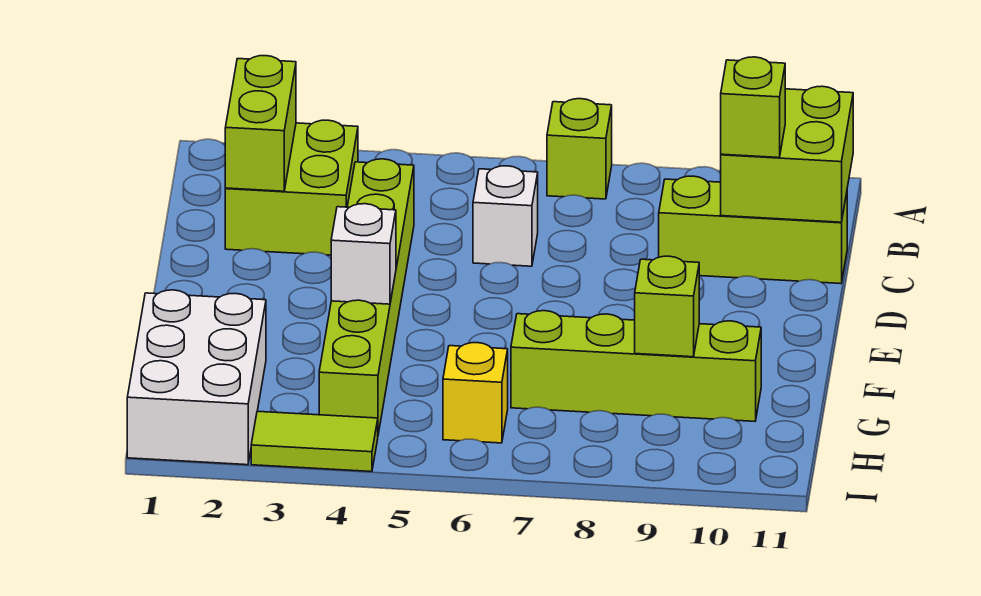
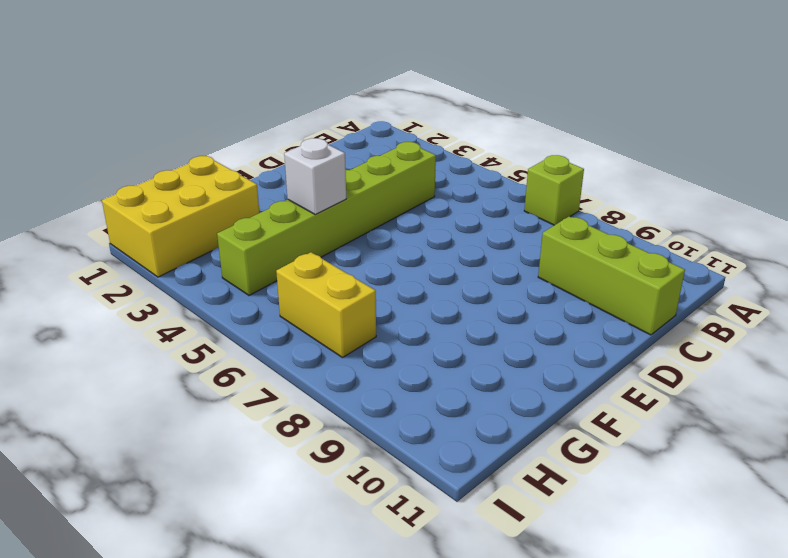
yellow 2x3 brick [102,156,259,277] -> white 2x3 brick [127,290,266,465]
yellow 1x2 brick [276,252,376,358] -> yellow 1x1 brick [443,343,508,443]
none -> lime 2x2 brick [225,120,358,255]
none -> white 1x1 brick [473,166,538,266]
none -> lime 1x4 brick [511,311,761,421]

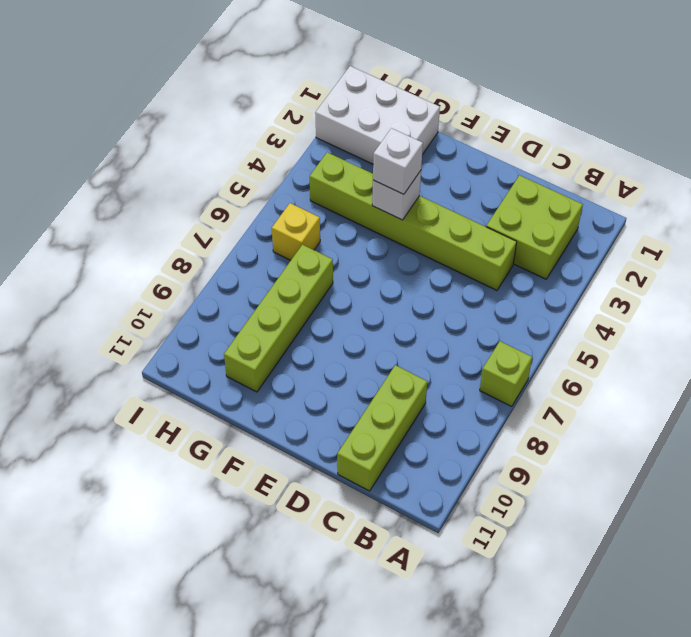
white 1x1 brick [373,128,423,194] -> white 1x1 brick moved to [473,166,538,266]
none -> lime 1x2 tile [251,411,378,472]
none -> lime 1x2 brick [225,56,296,191]
none -> lime 2x2 brick [721,86,853,222]

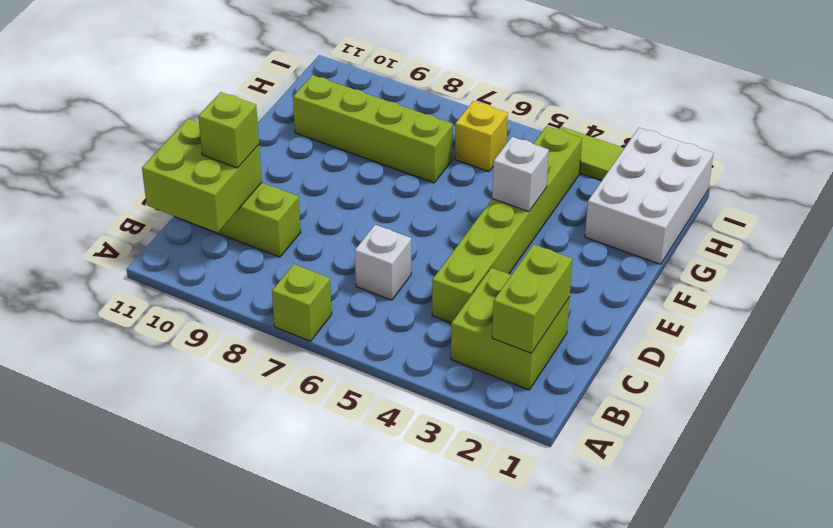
none -> lime 1x1 brick [635,256,699,357]

